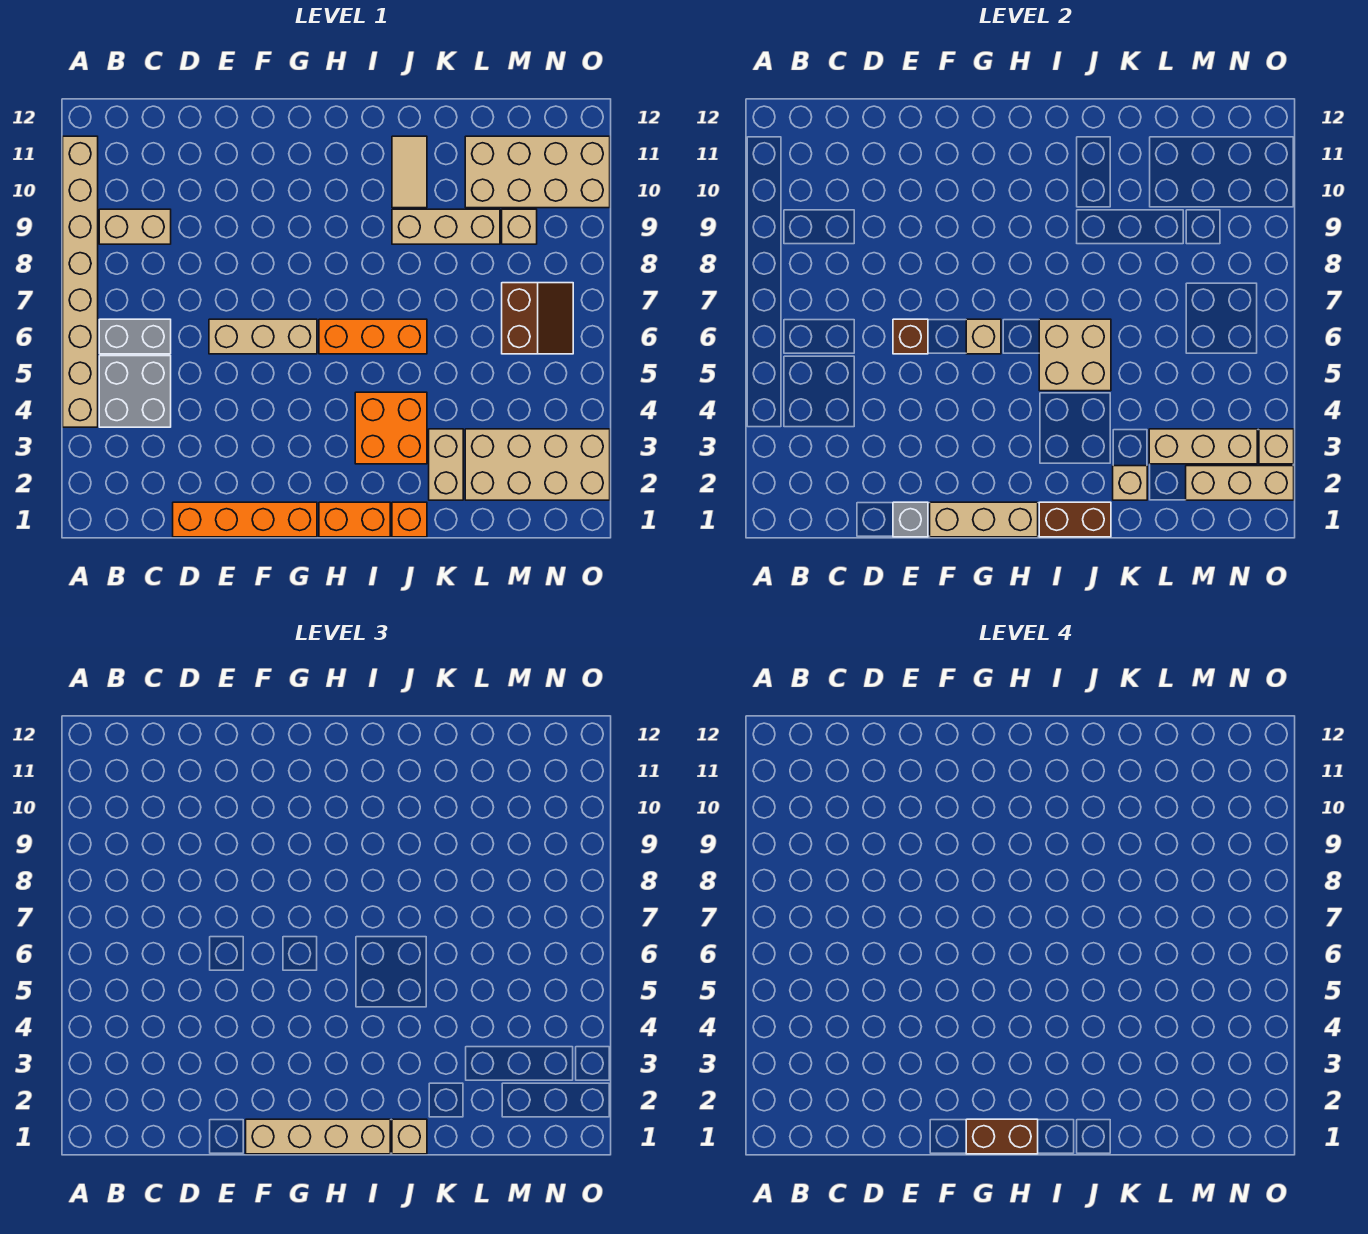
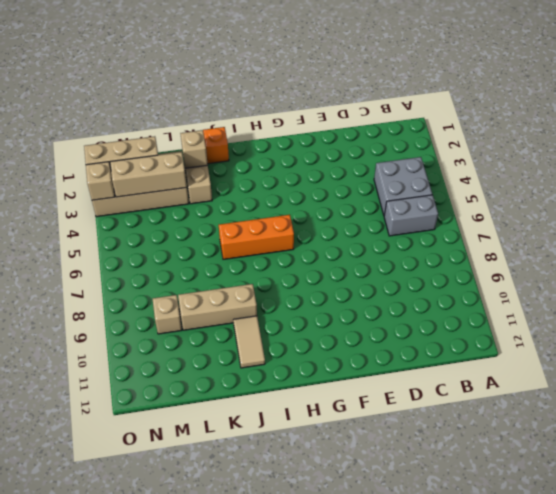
none -> tan 1x8 brick [63,136,98,427]
none -> tan 1x2 brick [99,209,171,244]
none -> orange 1x4 brick [173,502,317,537]
none -> tan 1x3 brick [209,319,317,354]

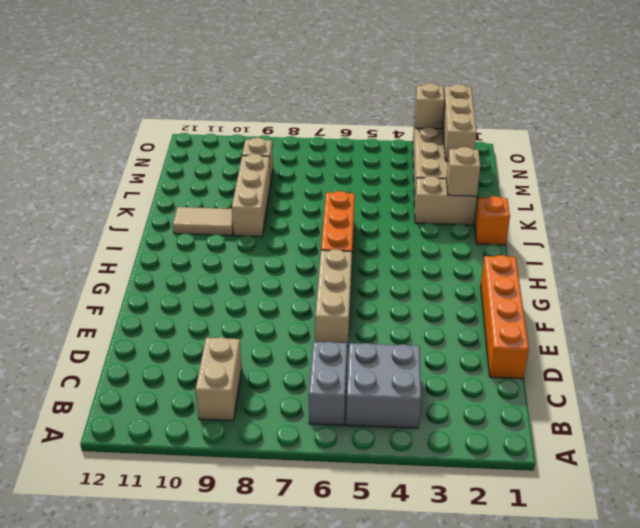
none -> tan 1x8 brick [63,136,98,427]
none -> orange 1x2 brick [319,502,390,537]
none -> orange 2x2 brick [355,392,427,464]
none -> tan 2x4 brick [465,136,610,208]

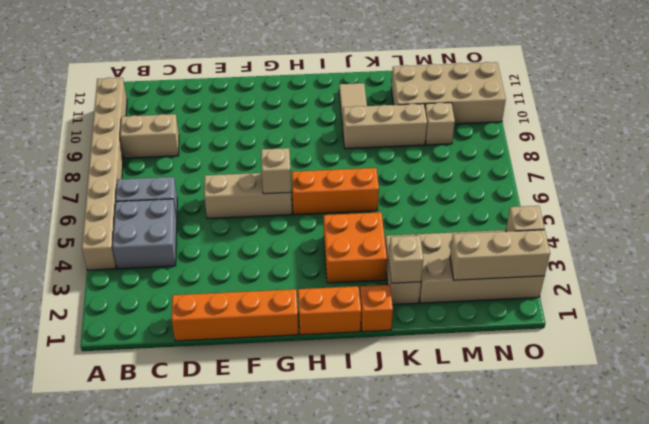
none -> brown 2x2 slope [502,283,573,354]
none -> grey 1x1 brick [893,502,928,537]
none -> brown 1x1 brick [893,319,928,354]
none -> tan 1x3 brick [930,502,1038,537]

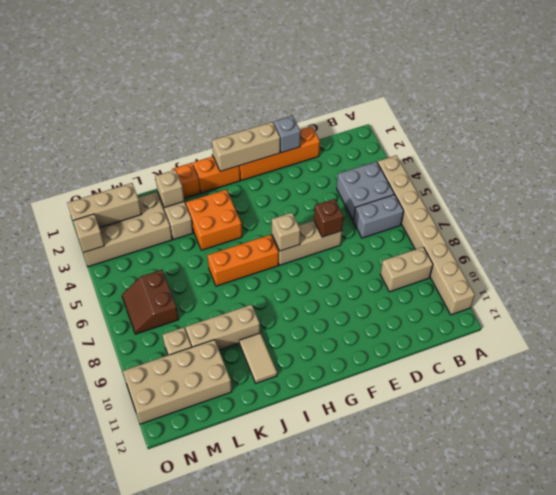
none -> brown 1x2 brick [1039,502,1111,537]
none -> tan 2x2 brick [1039,319,1111,391]
none -> tan 1x3 brick [1149,429,1257,464]
none -> tan 1x4 brick [246,1119,390,1154]

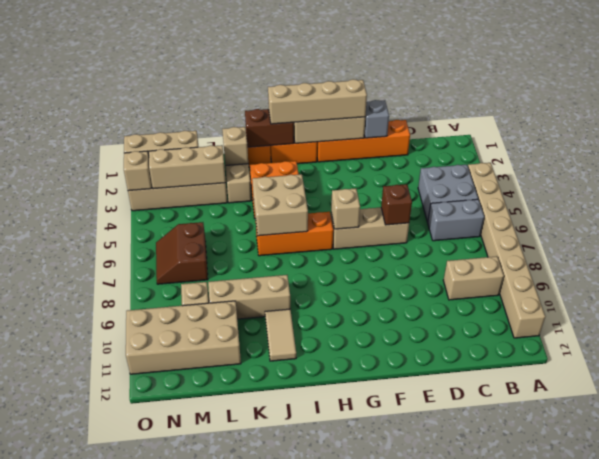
none -> tan 1x1 brick [392,1119,427,1154]
none -> brown 1x2 brick [966,1119,1038,1154]

